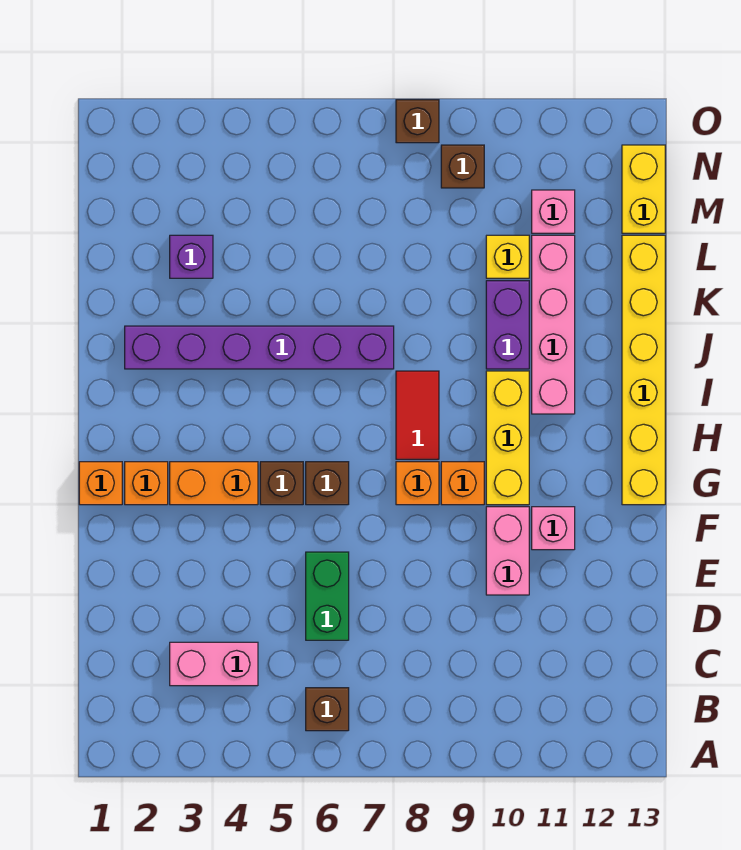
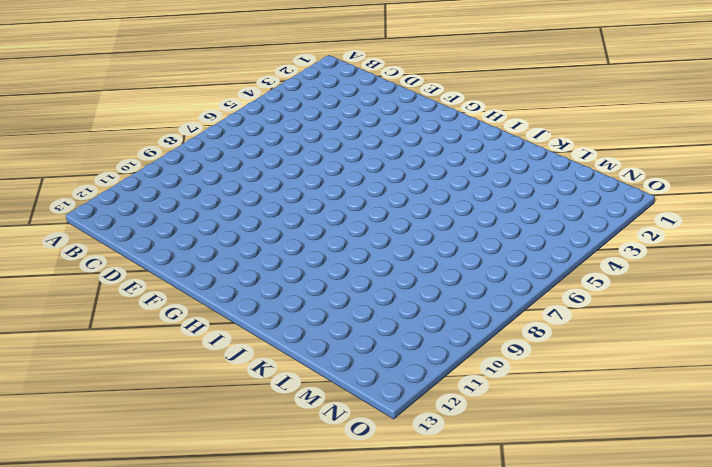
none -> brown 1x1 brick [306,688,349,731]
none -> pink 1x2 brick [170,642,258,686]
none -> green 1x2 brick [306,552,349,640]

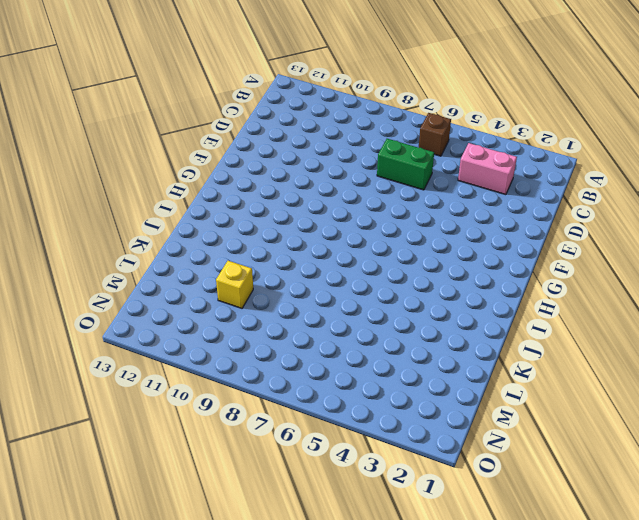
green 1x2 brick [377,139,434,190] -> green 1x2 brick turned to [306,552,349,640]
none -> pink 1x2 brick [486,507,529,595]
none -> pink 1x1 brick [532,507,575,550]
none -> orange 1x1 brick [79,462,122,505]

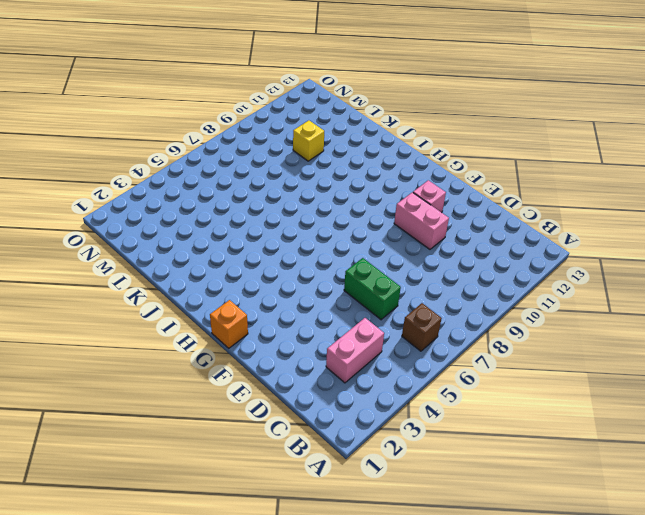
none -> orange 1x1 brick [125,462,168,505]
none -> orange 1x2 brick [170,462,258,505]
none -> brown 1x1 brick [260,462,303,505]

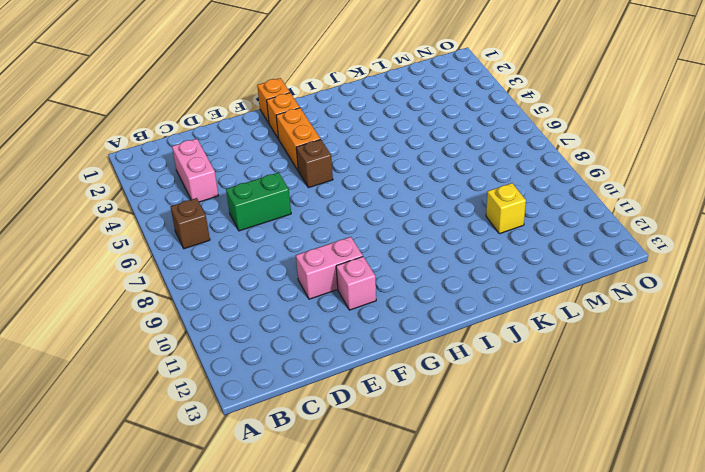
none -> brown 1x1 brick [306,462,349,505]
none -> orange 1x1 brick [396,462,439,505]
none -> orange 1x1 brick [441,462,484,505]

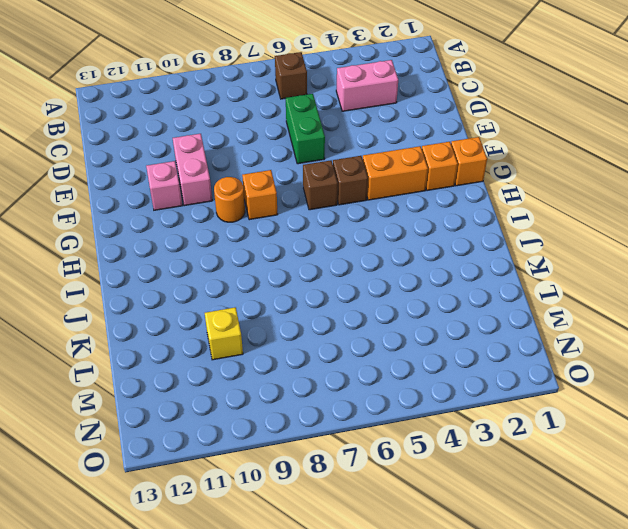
orange 1x1 round brick [214,177,245,222] -> orange 1x1 brick [441,462,484,505]
none -> yellow 1x3 brick [486,371,529,505]
none -> yellow 1x6 brick [622,235,665,505]
none -> red 1x2 tile [396,371,439,459]

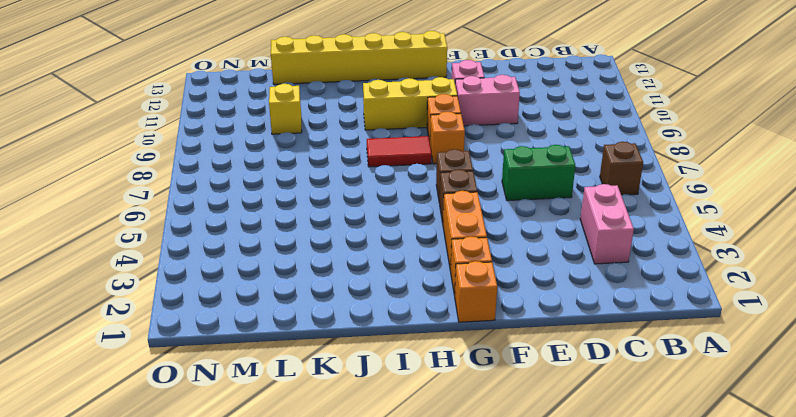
none -> pink 1x4 brick [532,235,575,414]
none -> purple 1x6 brick [125,326,394,369]
none -> purple 1x2 brick [486,281,529,369]

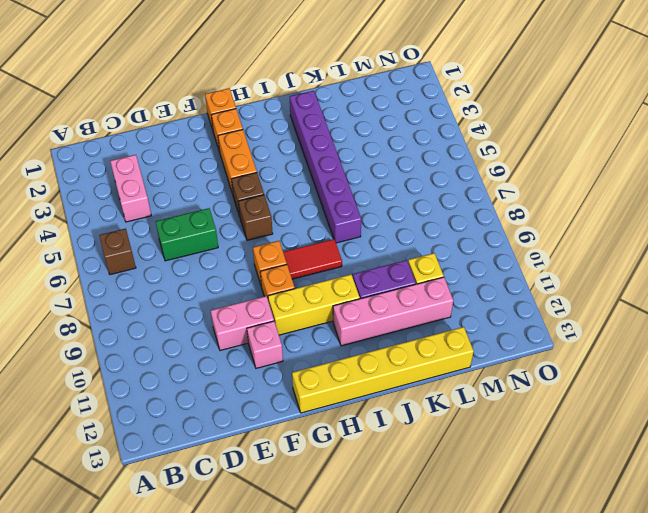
none -> purple 1x1 brick [170,235,213,278]
none -> pink 1x1 brick [532,190,575,233]
none -> yellow 1x2 brick [622,145,665,233]

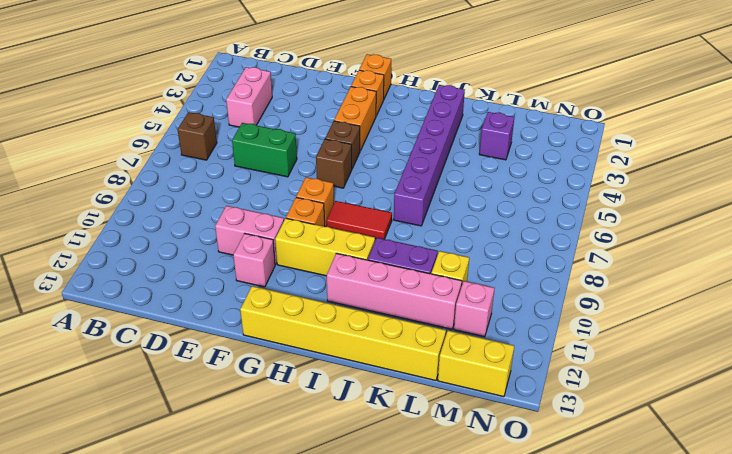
none -> brown 1x1 brick [441,145,484,188]
none -> brown 1x1 brick [396,100,439,143]

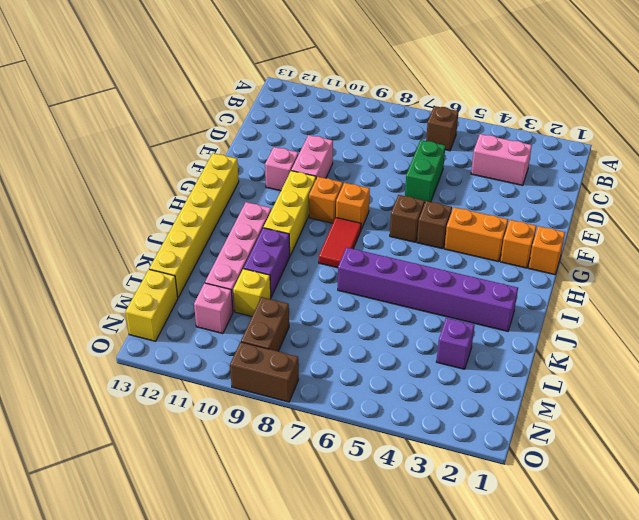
brown 1x2 brick [241,297,289,351] -> brown 1x1 brick [441,145,484,188]
brown 1x2 brick [230,342,299,402] -> brown 1x1 brick [396,100,439,143]

